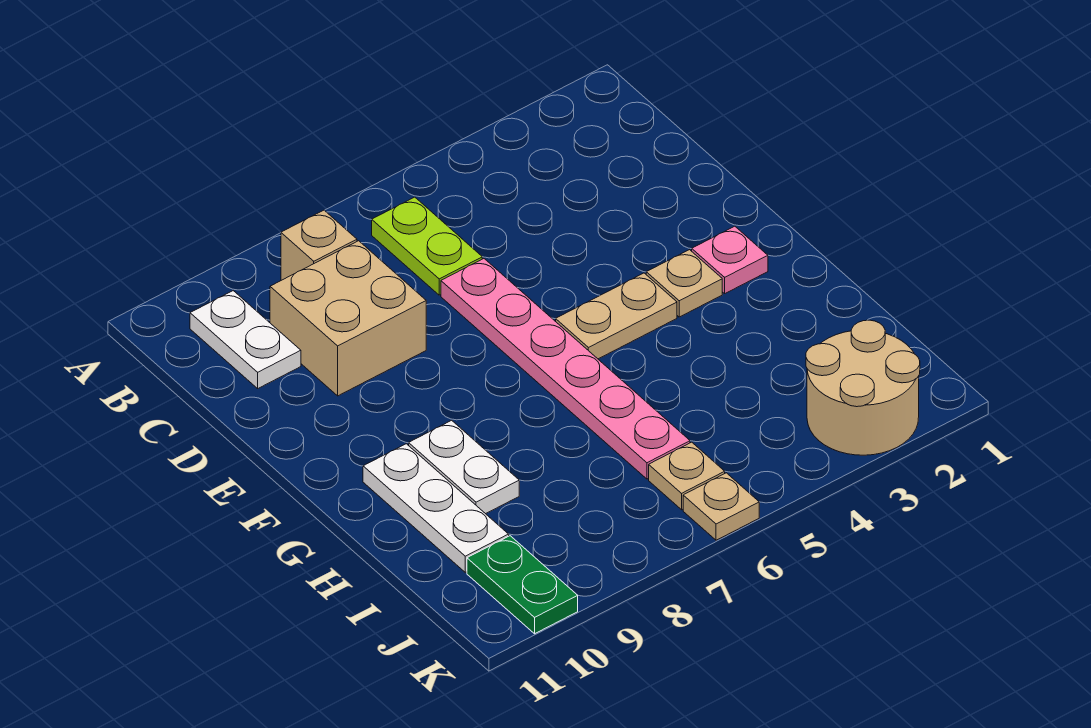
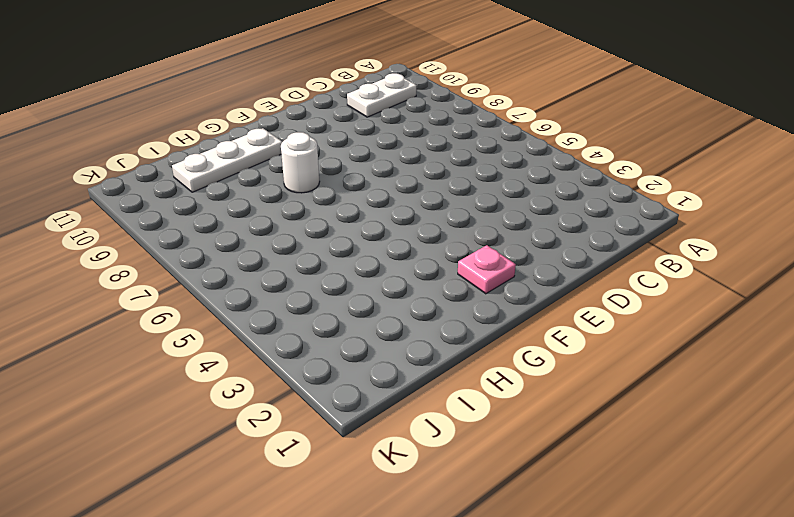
white 1x1 round brick [281,132,320,193] -> none
none -> lime 1x2 plate [372,197,482,295]
none -> tan 1x1 brick [281,210,357,280]
none -> tan 2x2 brick [270,241,426,396]

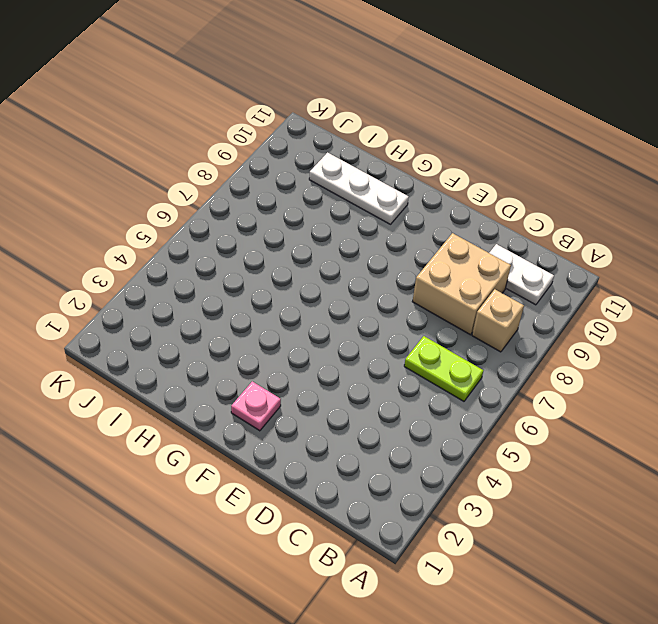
none -> pink 1x6 plate [441,259,690,479]
none -> tan 1x1 plate [646,250,722,317]
none -> tan 1x2 plate [556,273,677,359]

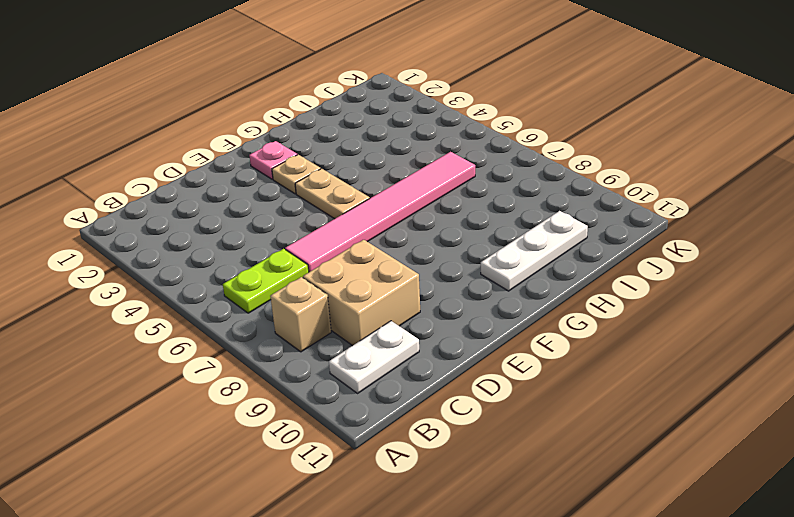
pink 1x6 tile [285,152,475,272] -> pink 1x6 plate [441,259,690,479]
none -> white 1x2 plate [409,420,519,514]
none -> tan 2x2 round brick [806,320,920,455]
none -> tan 1x1 plate [649,442,725,510]

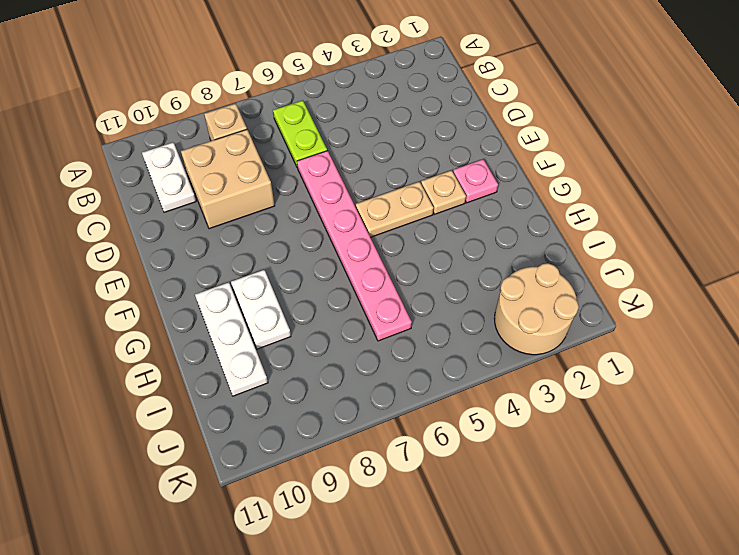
none -> tan 1x1 plate [649,442,725,510]
none -> green 1x2 plate [467,536,578,634]
none -> tan 1x1 plate [683,473,759,540]

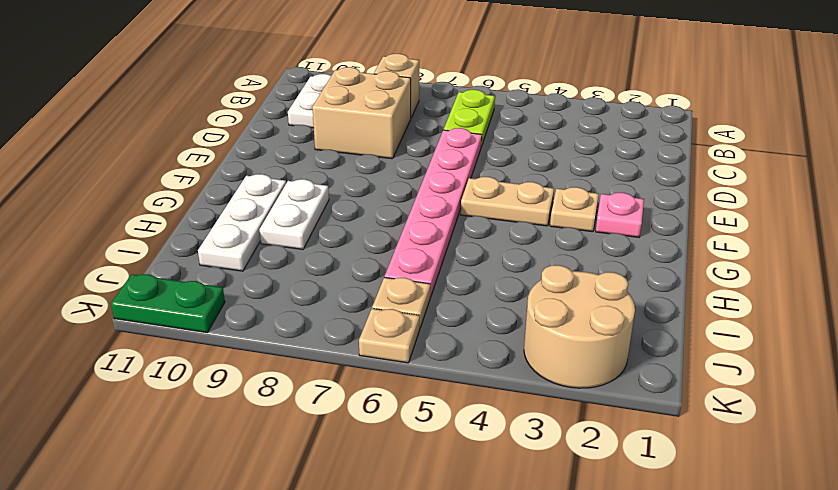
green 1x2 plate [111,274,225,333] -> green 1x2 plate turned to [467,536,578,634]

